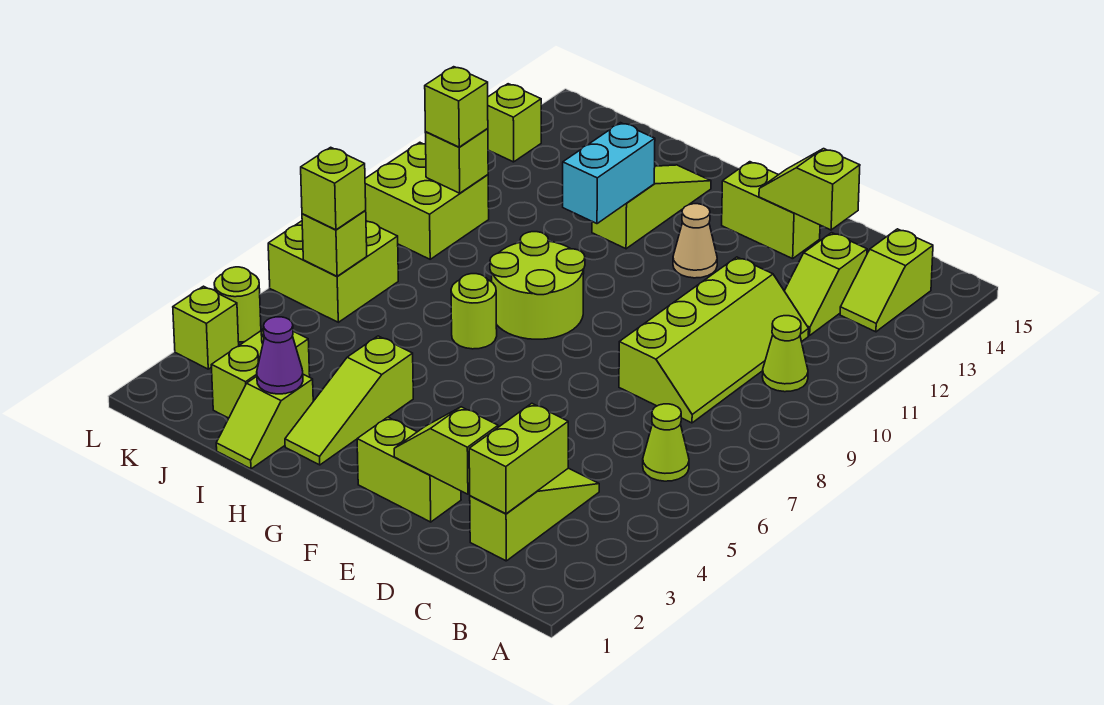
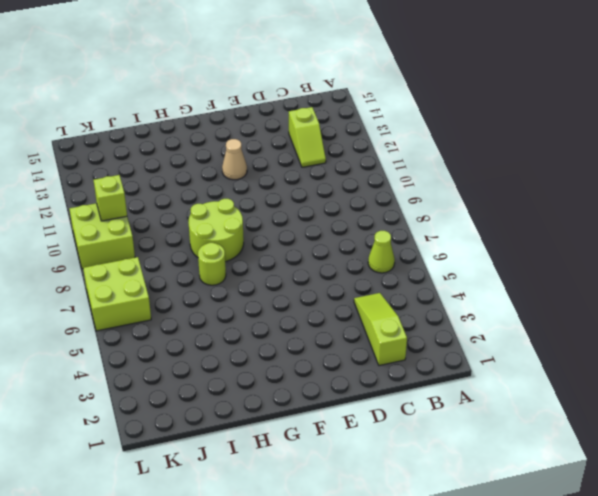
none -> lime 1x1 cone [762,316,808,392]
none -> lime 1x2 slope [840,229,933,332]
none -> lime 2x4 slope [619,257,809,423]

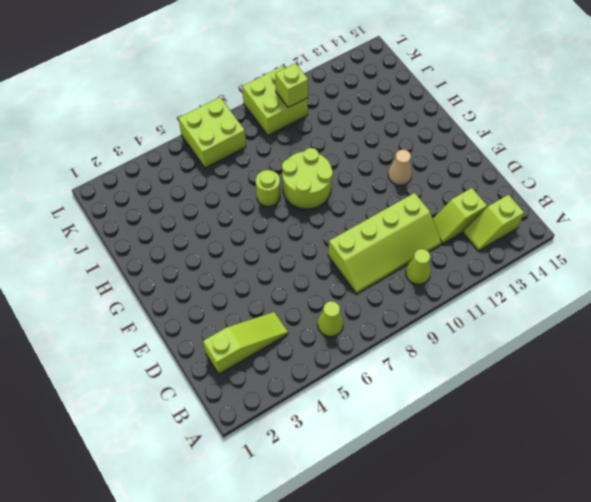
none -> lime 1x2 brick [357,417,461,522]
none -> lime 1x2 brick [722,162,820,259]
none -> lime 1x3 slope [285,336,413,465]

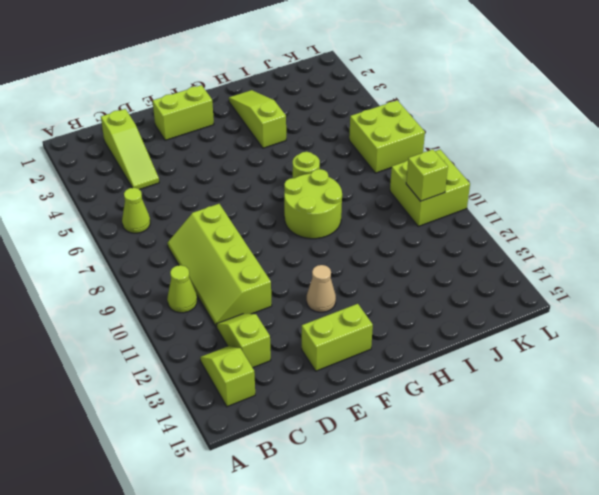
none -> lime 1x3 slope [592,165,711,249]
none -> lime 1x2 slope [216,374,313,469]
none -> lime 1x2 brick [211,328,310,418]

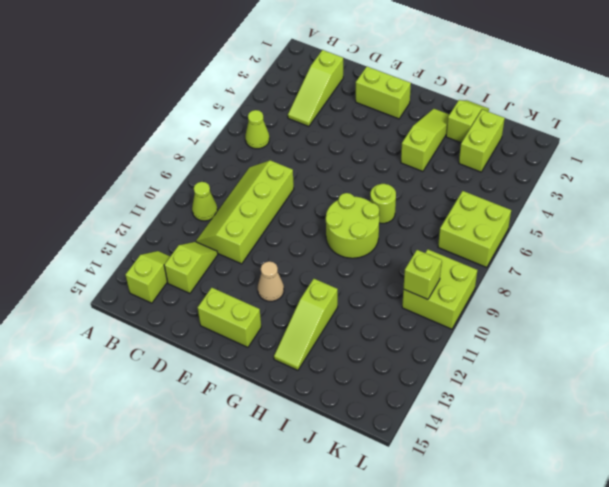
none -> lime 1x1 brick [173,286,239,369]
none -> lime 1x1 round brick [214,267,261,342]
none -> lime 1x1 brick [488,84,541,162]

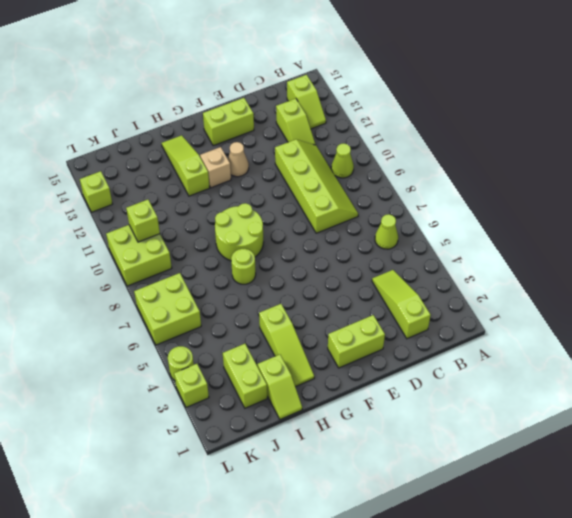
tan 1x1 brick [200,147,231,188] -> none
none -> lime 1x2 brick [469,403,568,514]
none -> lime 1x2 slope [394,407,498,494]
none -> lime 1x2 slope [759,149,860,230]

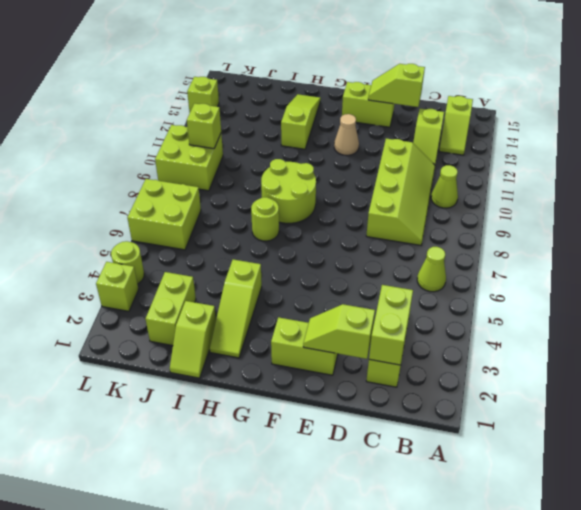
none -> cyan 1x2 brick [563,123,655,224]
none -> purple 1x1 cone [257,317,303,394]
none -> lime 1x1 brick [302,210,367,276]

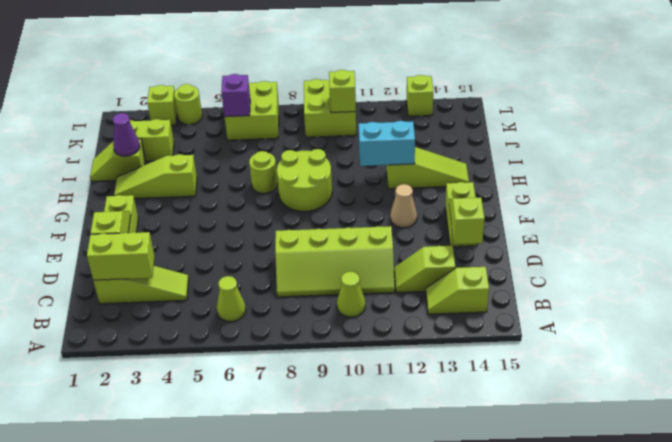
purple 1x1 brick [221,74,250,117] -> lime 1x1 brick [302,210,367,276]
none -> lime 1x1 brick [301,147,366,230]
none -> lime 1x1 brick [425,67,488,147]

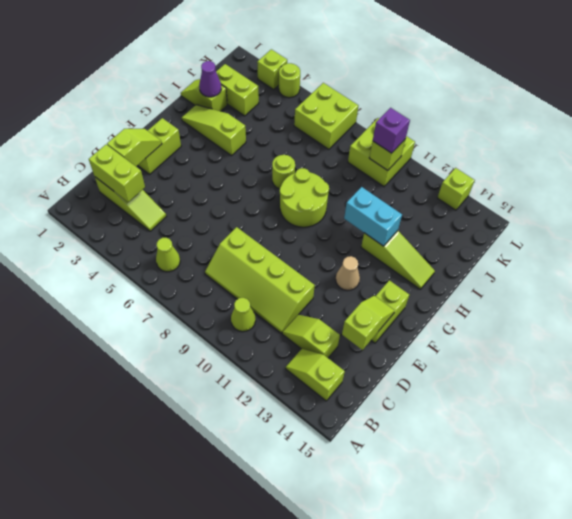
purple 1x1 brick [373,108,410,153] -> lime 1x1 brick [425,67,488,147]
none -> lime 1x1 brick [302,210,367,276]
none -> lime 1x1 brick [301,147,366,230]

